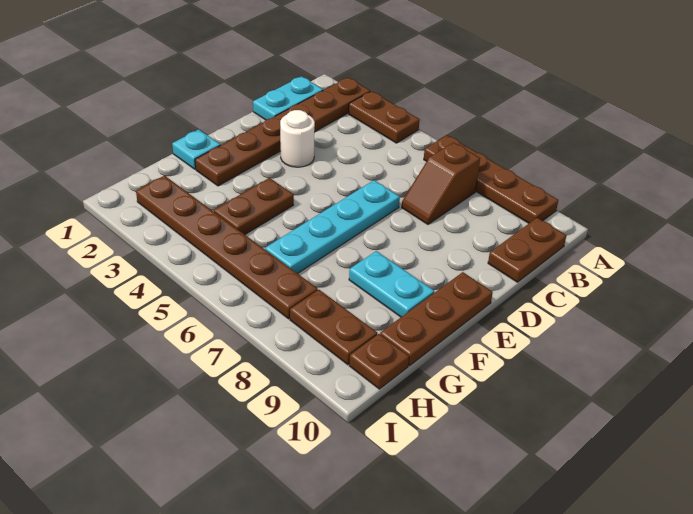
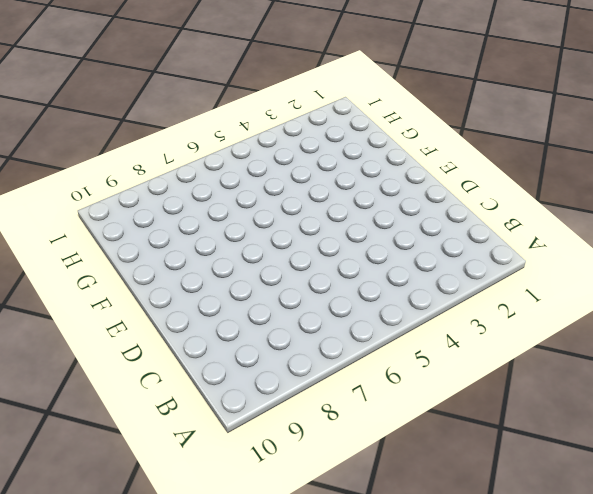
none -> brown 1x6 plate [195,77,370,186]
none -> brown 1x2 plate [349,91,420,143]
none -> brown 1x4 plate [424,135,558,223]

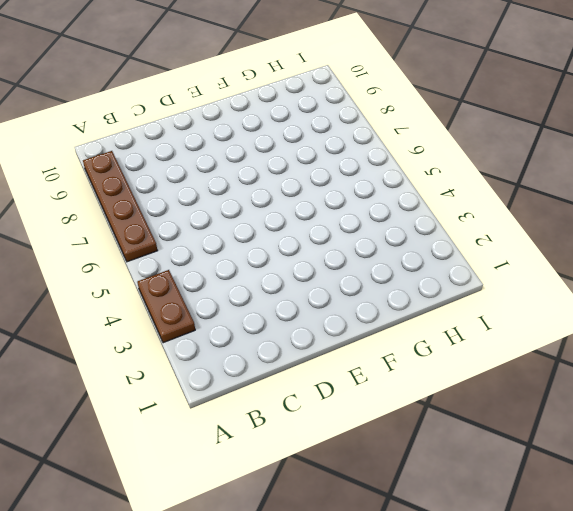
none -> brown 1x6 plate [195,77,370,186]
none -> cyan 1x2 plate [253,76,323,120]
none -> brown 1x2 slope [402,142,480,224]

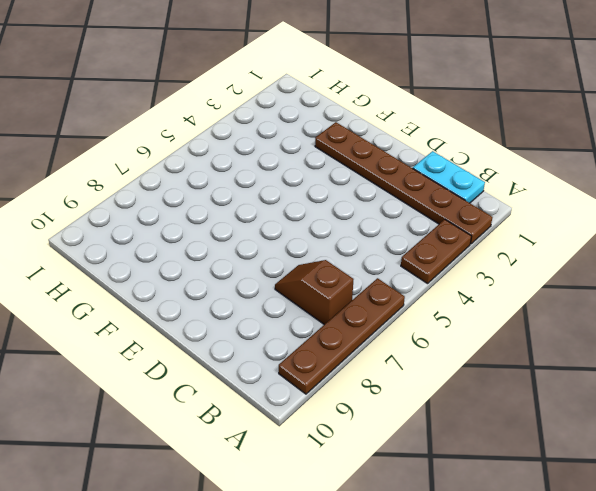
none -> brown 1x2 plate [488,218,566,282]
none -> white 1x1 round brick [280,110,315,167]
none -> cyan 1x4 plate [265,180,400,274]

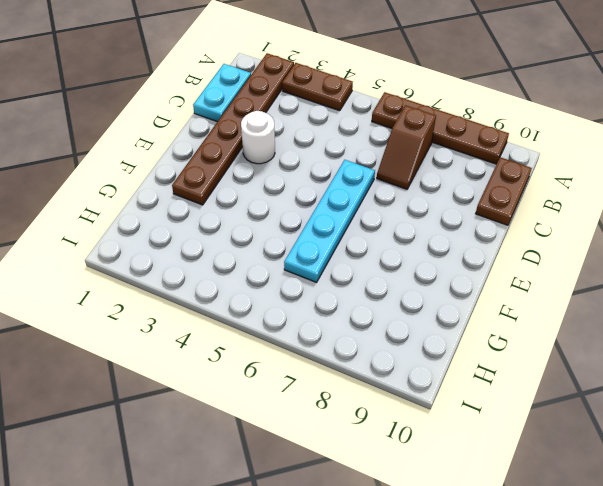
none -> brown 1x3 plate [380,272,493,366]
none -> cyan 1x1 plate [172,129,220,169]
none -> brown 1x2 plate [214,178,294,234]

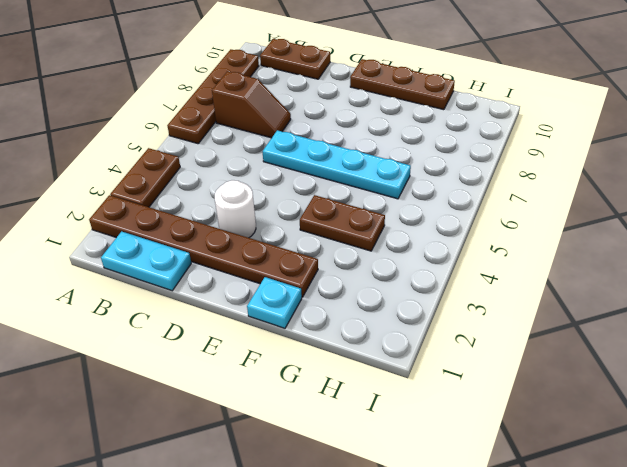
none -> cyan 1x2 plate [349,251,434,317]
none -> brown 1x6 plate [136,176,318,319]
none -> brown 1x2 plate [290,290,377,365]

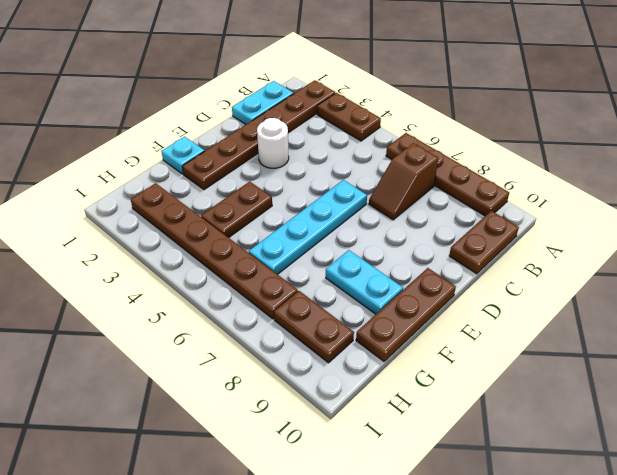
none -> brown 1x1 plate [349,334,409,389]

